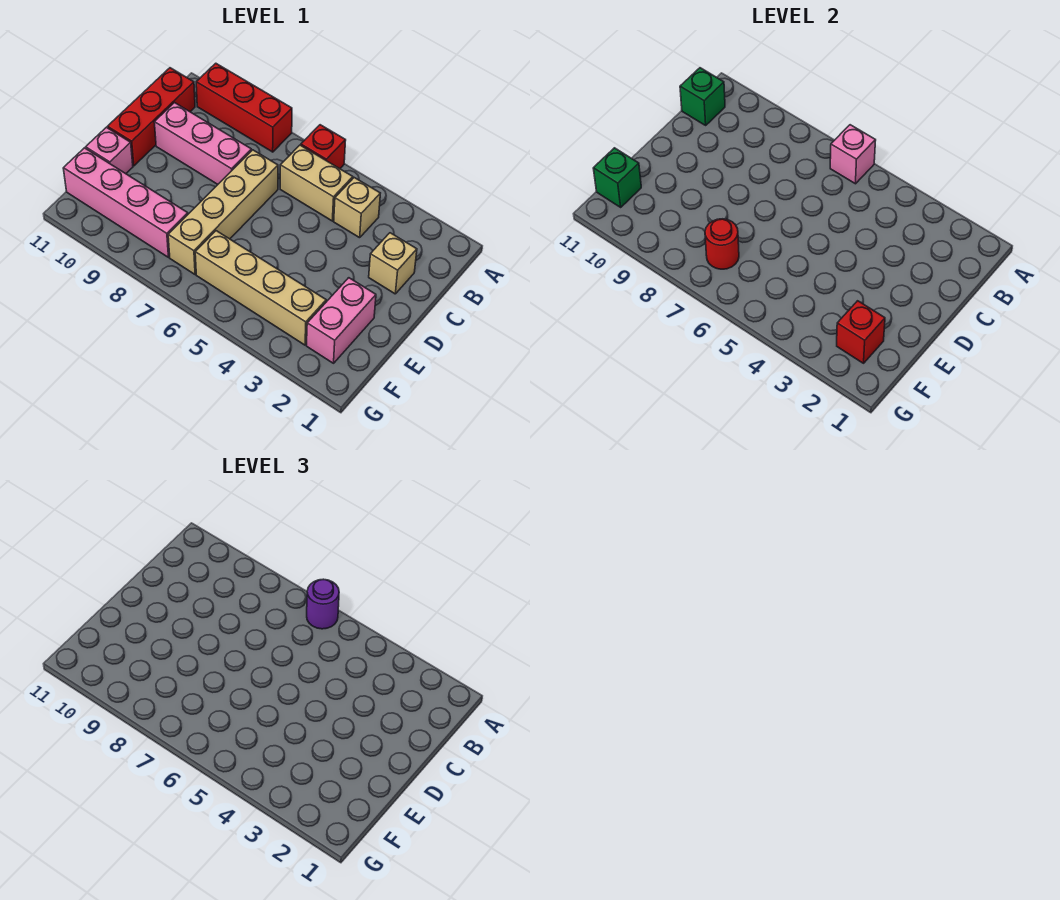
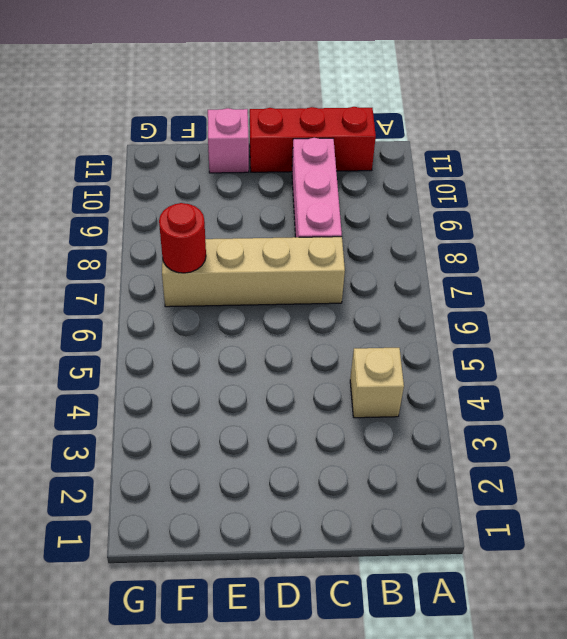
none -> red 1x1 brick [301,125,346,169]
none -> red 1x3 brick [196,63,292,152]
none -> tan 1x2 brick [280,145,353,221]

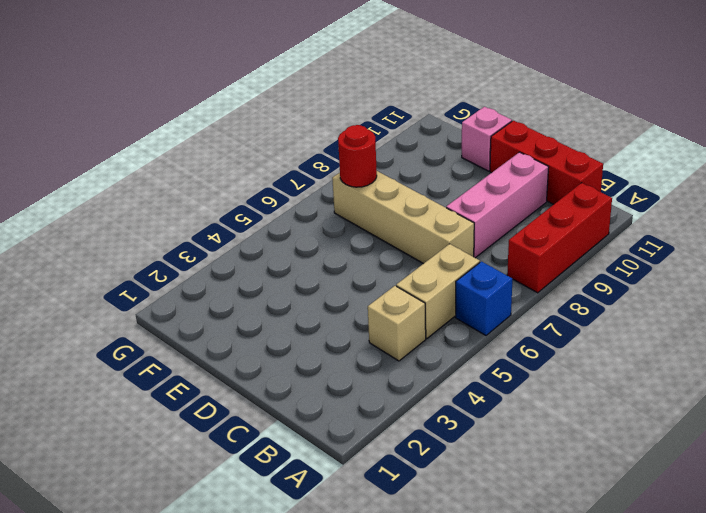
blue 1x1 brick [456,262,513,335] -> red 1x1 brick [301,125,346,169]
none -> tan 1x1 brick [369,233,417,294]
none -> pink 1x2 brick [307,278,376,363]
none -> tan 1x4 brick [195,231,326,345]

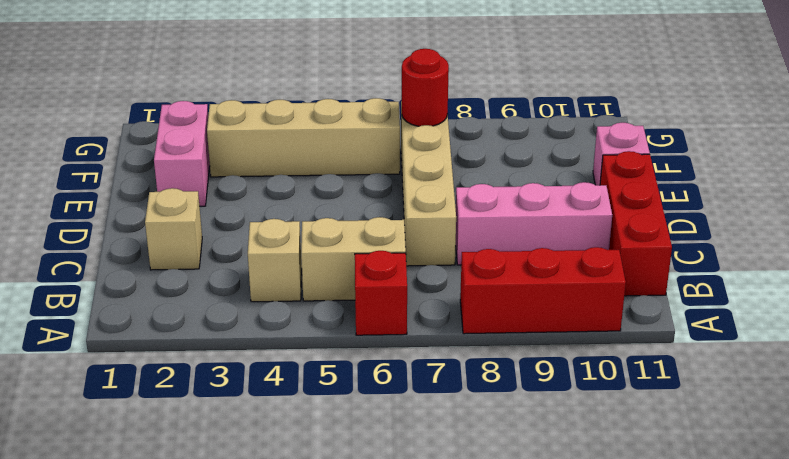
none -> pink 1x4 brick [63,148,188,257]
none -> pink 1x1 brick [830,125,876,184]
none -> green 1x1 brick [680,68,725,125]

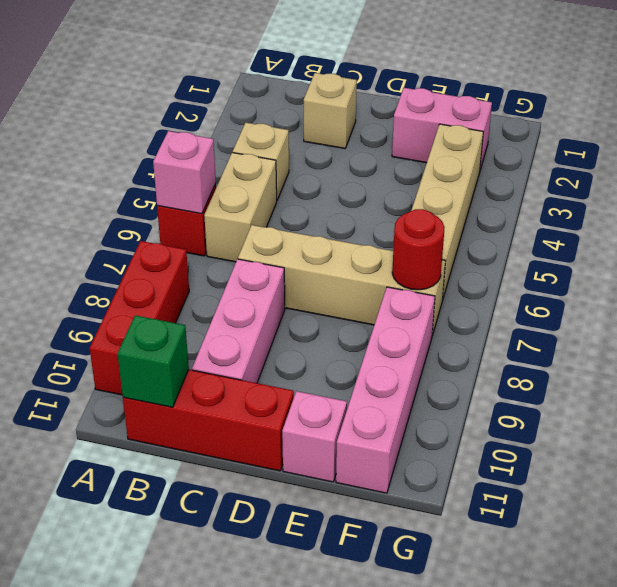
none -> red 1x1 brick [837,301,885,363]
none -> green 1x1 brick [593,148,641,207]
none -> purple 1x1 round brick [307,579,339,629]

